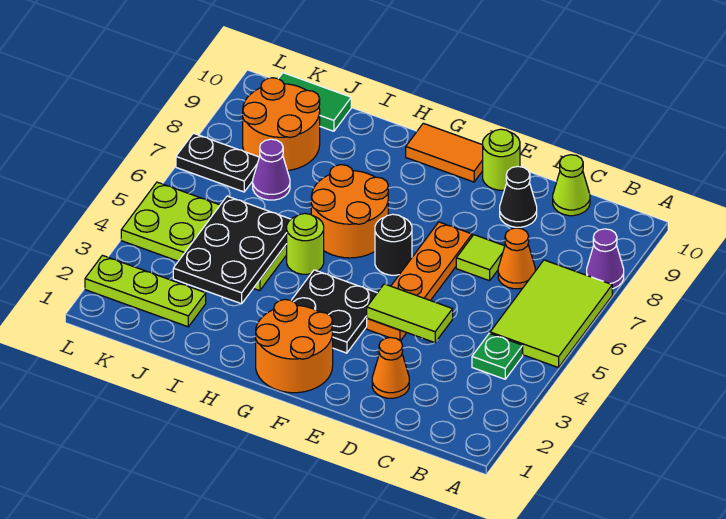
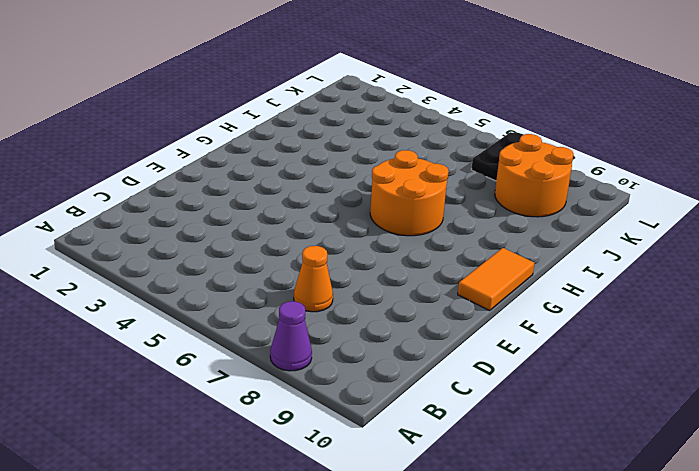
none -> lime 2x3 tile [490,260,612,368]
none -> green 1x1 plate [472,333,523,379]
none -> lime 1x1 cone [553,155,590,216]

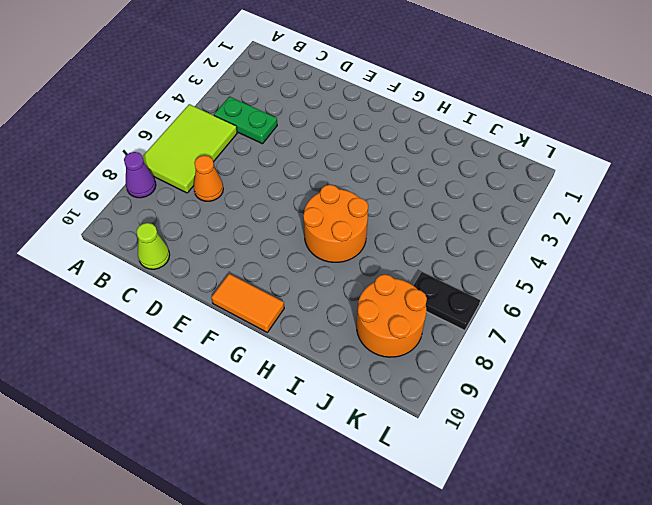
green 1x2 plate [214,97,277,144] -> green 1x1 plate [472,333,523,379]
none -> orange 1x1 cone [372,337,409,398]
none -> lime 1x1 tile [456,235,505,281]
none -> black 1x1 cone [500,166,537,227]

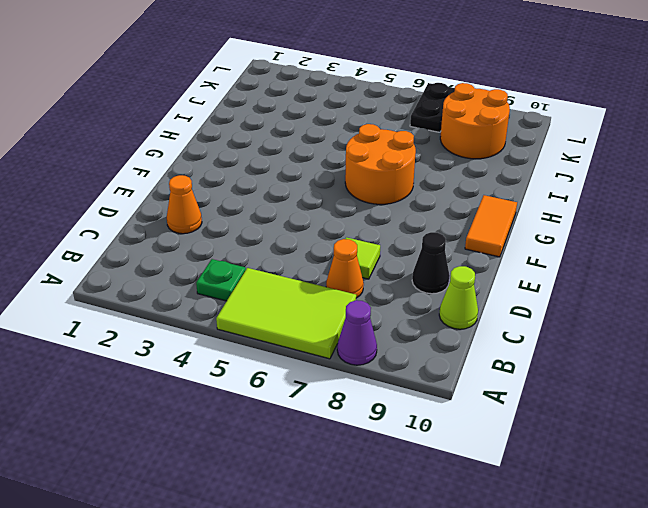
none -> orange 1x4 plate [367,222,472,341]
none -> lime 1x1 round brick [483,129,520,190]
none -> orange 2x2 round brick [256,299,333,393]

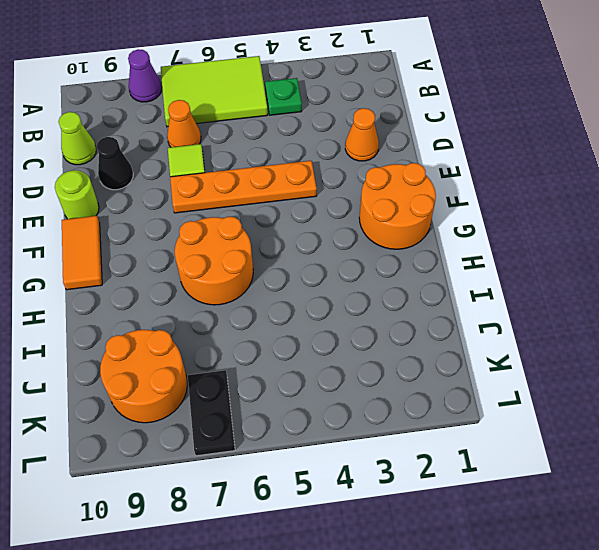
none -> black 2x2 plate [291,270,377,353]
none -> black 1x1 round brick [375,214,412,275]
none -> lime 1x1 round brick [287,213,324,274]

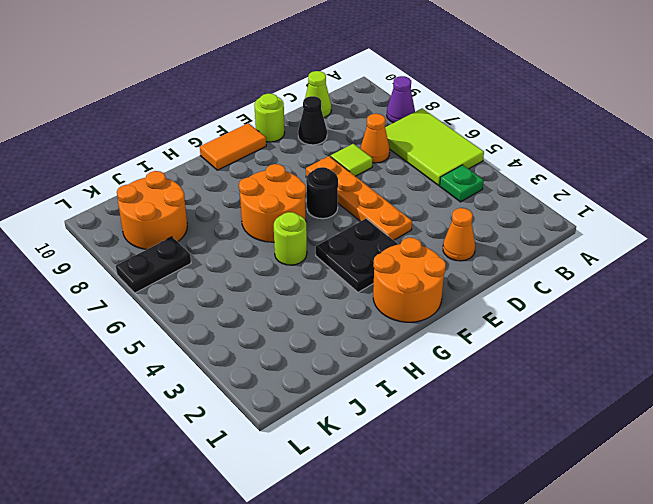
none -> lime 2x4 plate [121,182,287,291]
none -> lime 1x3 plate [85,255,206,327]
none -> purple 1x1 cone [253,139,290,200]

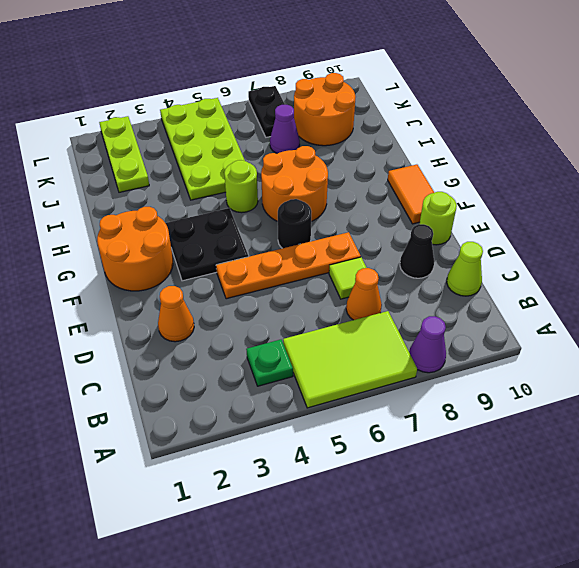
none -> green 1x2 tile [278,73,351,131]
none -> lime 1x2 tile [367,284,453,343]
none -> black 2x3 plate [173,196,291,304]

